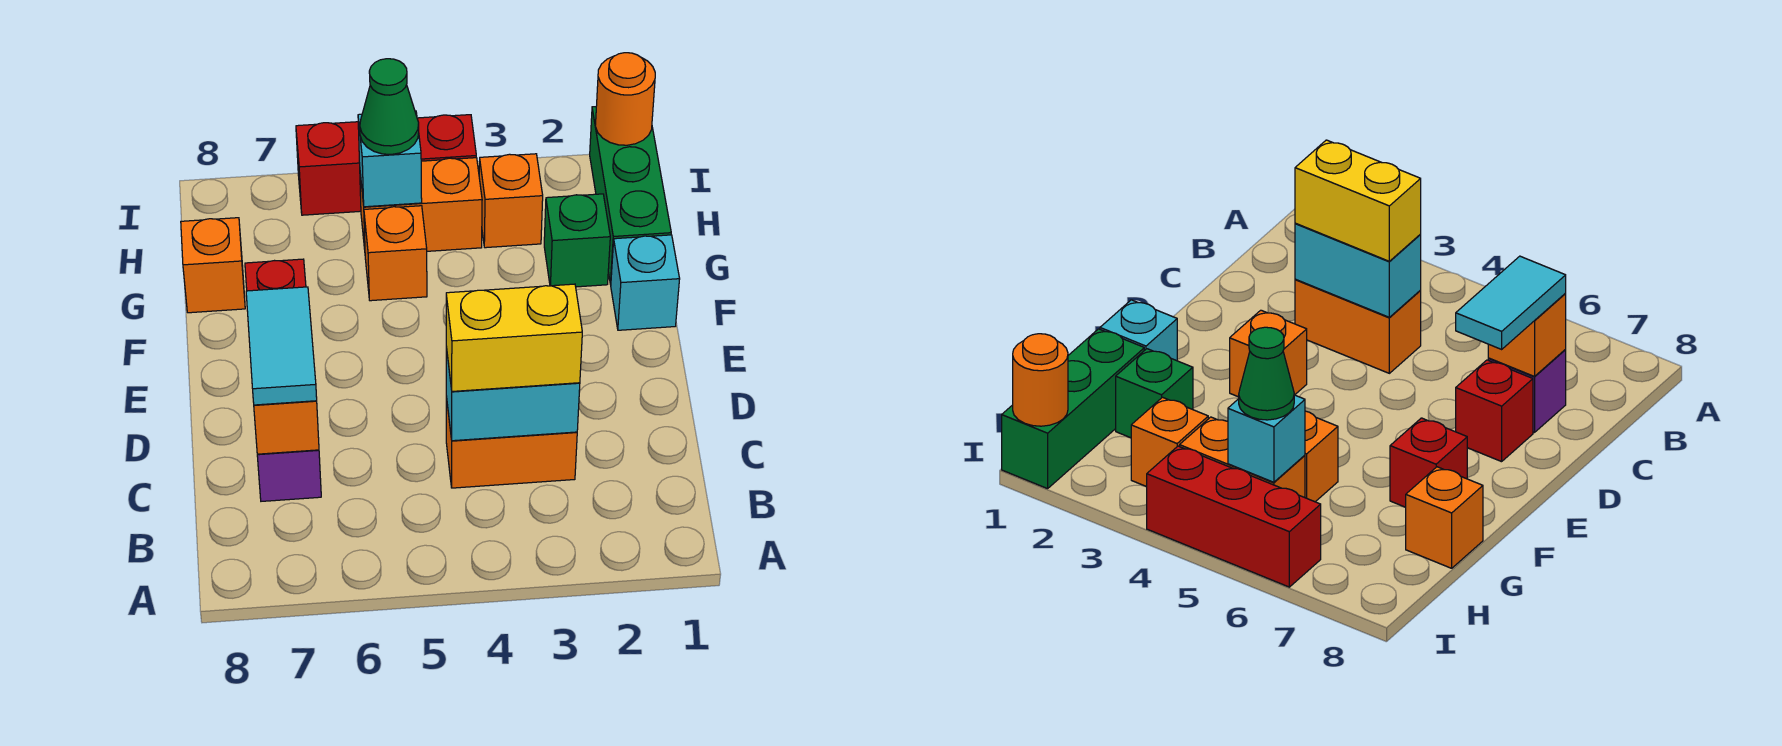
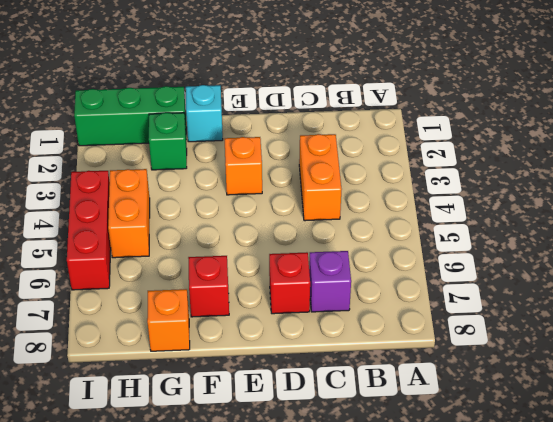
none -> orange 1x1 brick [364,206,427,301]
none -> orange 1x1 brick [479,154,543,248]
none -> cyan 1x2 brick [446,347,580,441]

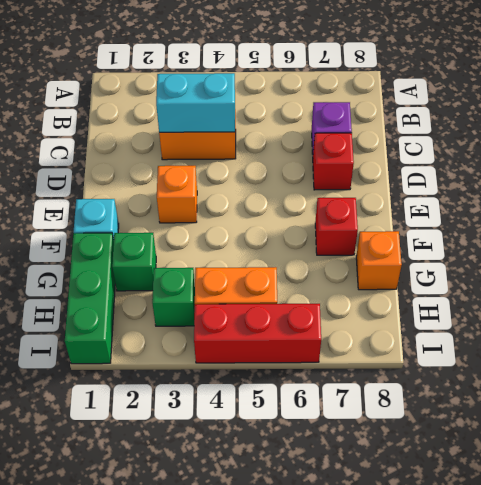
green 1x1 brick [152,268,195,326] -> orange 1x1 brick [479,154,543,248]
none -> orange 1x1 brick [364,206,427,301]
none -> orange 1x1 brick [254,401,319,454]
none -> cyan 1x1 brick [358,111,422,207]

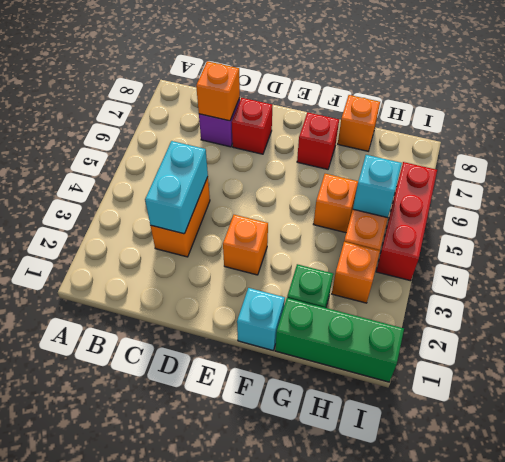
none -> orange 1x1 round brick [595,53,655,145]
none -> yellow 1x2 brick [446,284,582,391]
none -> cyan 1x2 tile [246,287,317,405]

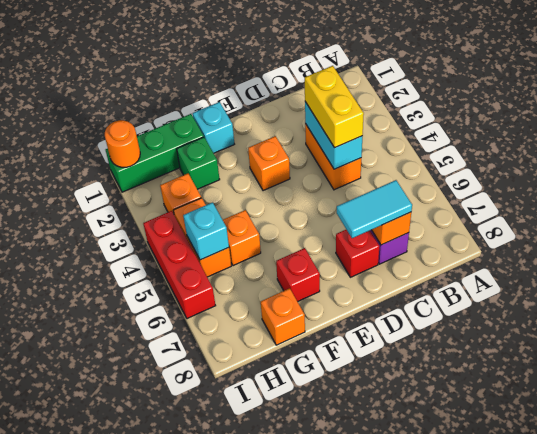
none -> green 1x1 cone [360,59,419,154]

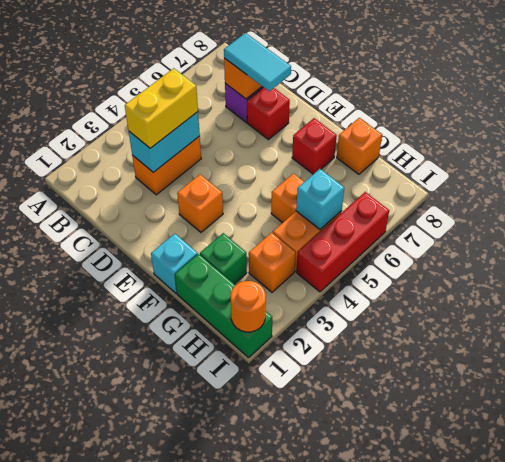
none -> green 1x1 cone [360,59,419,154]

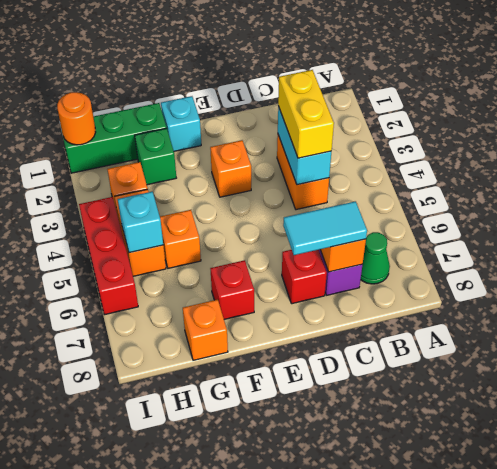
green 1x1 cone [361,232,390,284] -> green 1x1 cone moved to [360,59,419,154]

